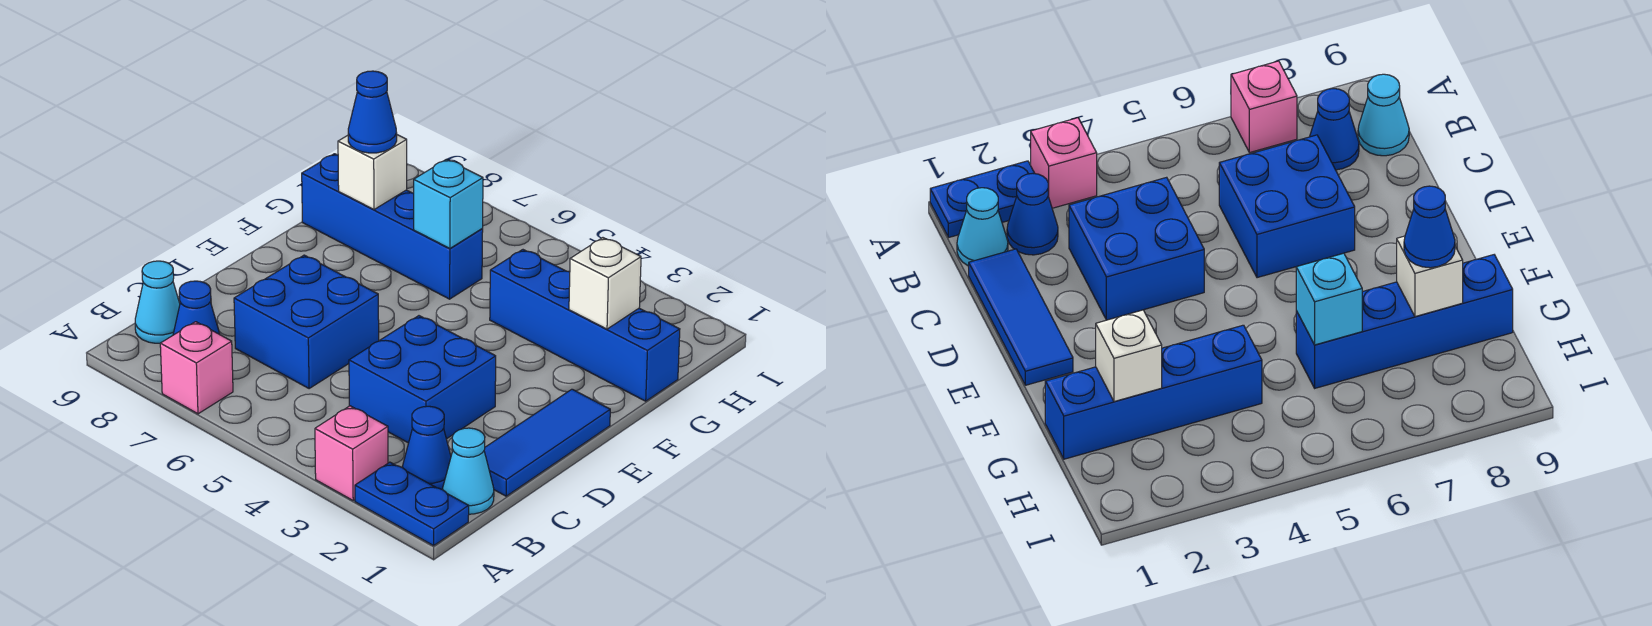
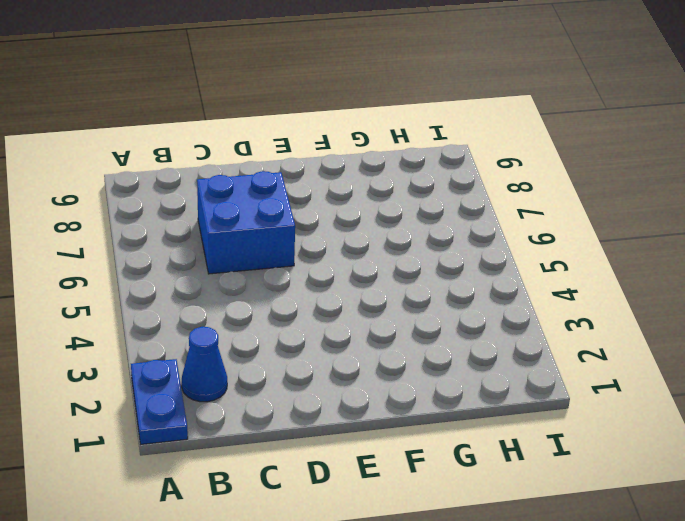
none -> pink 1x1 brick [315,406,388,500]
none -> pink 1x1 brick [160,322,233,414]
none -> cyan 1x1 cone [442,428,494,514]

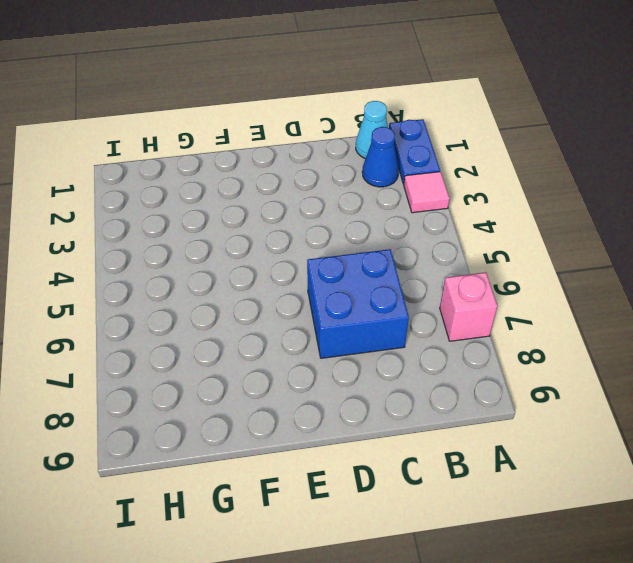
pink 1x1 tile [404,172,450,213] -> pink 1x1 brick [315,406,388,500]
none -> blue 1x1 cone [173,281,220,335]
none -> cyan 1x1 cone [135,261,180,343]
none -> blue 1x3 tile [484,389,610,496]

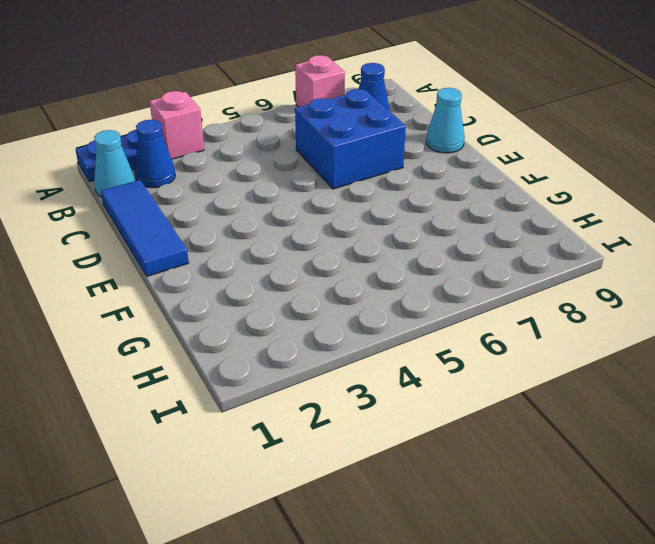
cyan 1x1 cone [426,88,465,153] -> cyan 1x1 cone moved to [135,261,180,343]
none -> blue 2x2 brick [349,316,496,443]
none -> blue 1x4 brick [490,250,680,401]
none -> blue 1x4 brick [302,154,483,299]

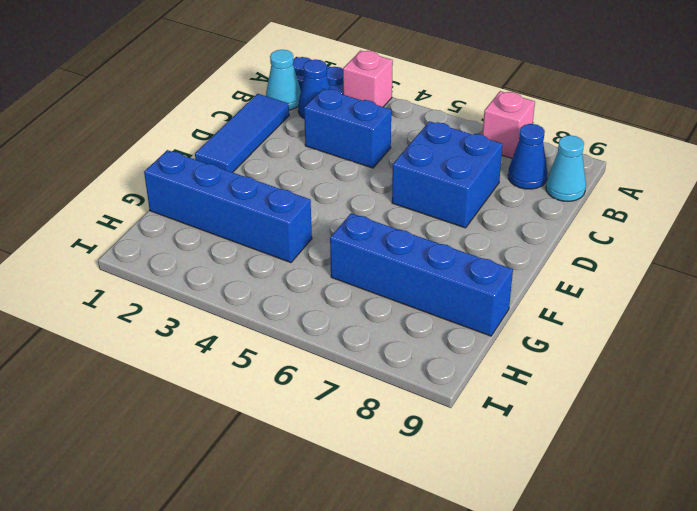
blue 1x2 brick [304,89,391,168] -> blue 2x2 brick [349,316,496,443]
none -> white 1x1 brick [569,238,641,329]
none -> cyan 1x1 brick [414,159,483,248]
none -> white 1x1 brick [338,135,407,209]

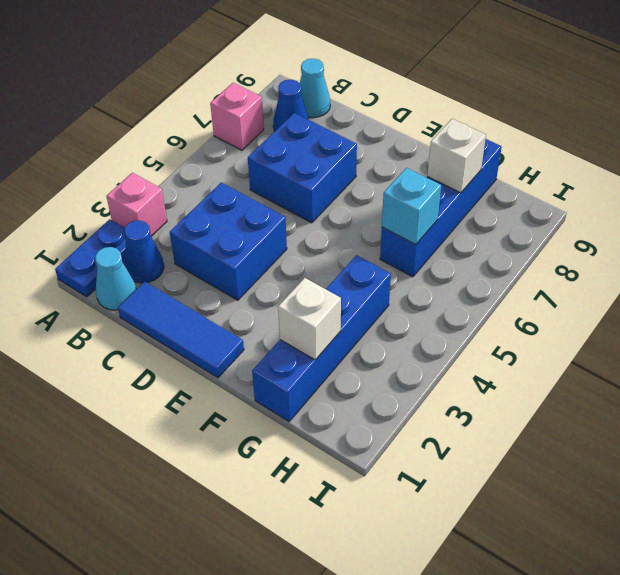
none -> blue 1x1 cone [348,71,397,153]

